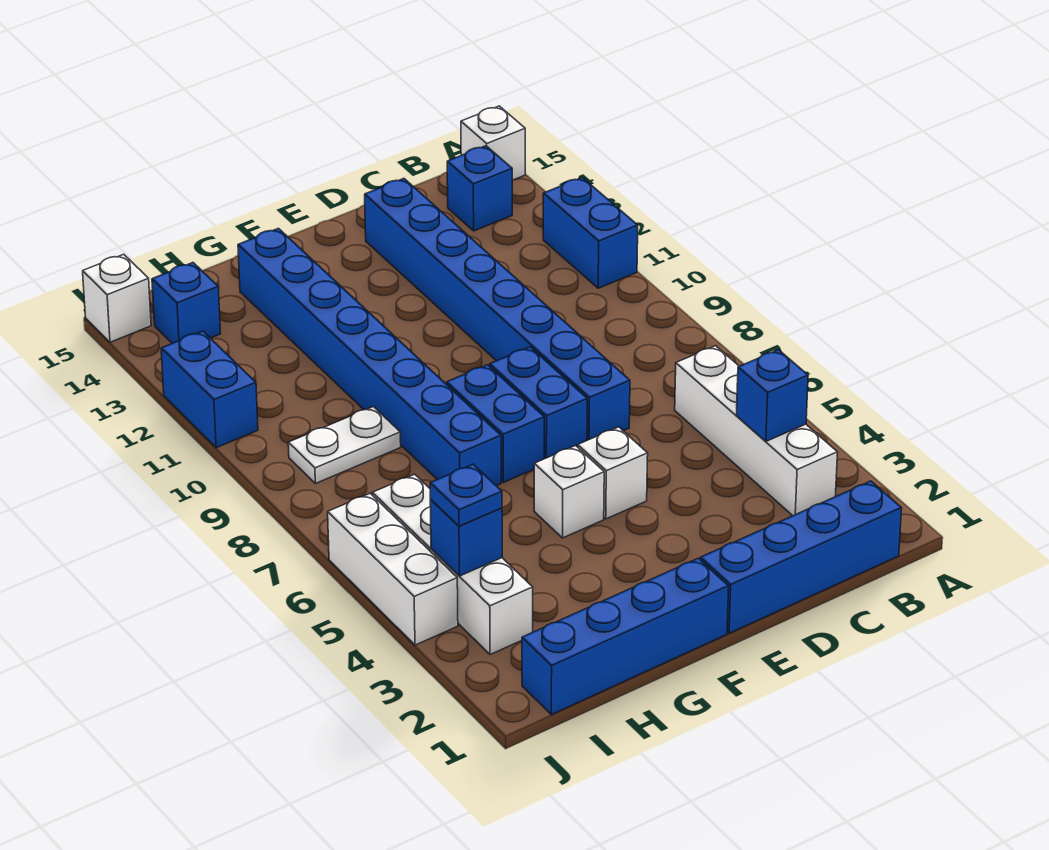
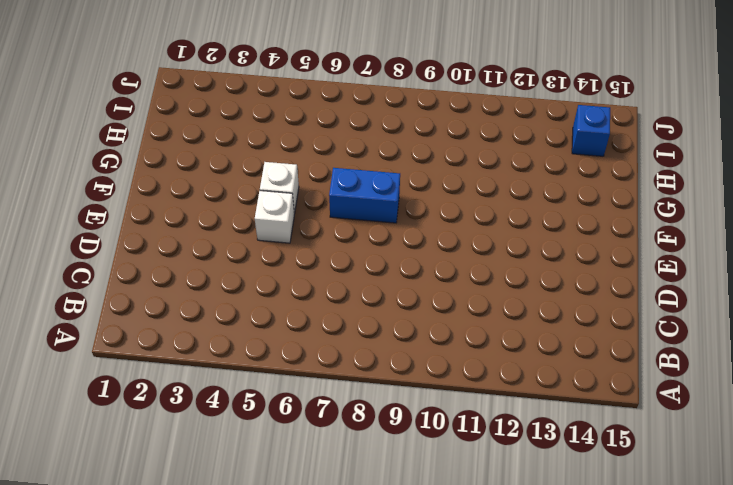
none -> blue 1x2 brick [543,178,638,288]
none -> white 1x1 brick [461,106,525,180]
none -> blue 1x4 brick [700,481,902,633]

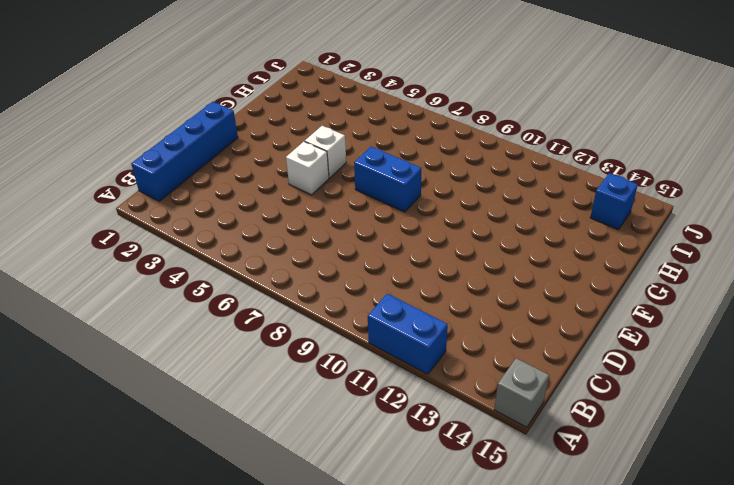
grey 1x1 brick [494,358,549,427] -> white 1x1 brick [461,106,525,180]
none -> white 1x4 brick [675,346,838,516]
none -> blue 1x1 brick [447,146,512,231]
none -> blue 1x8 brick [365,179,630,440]

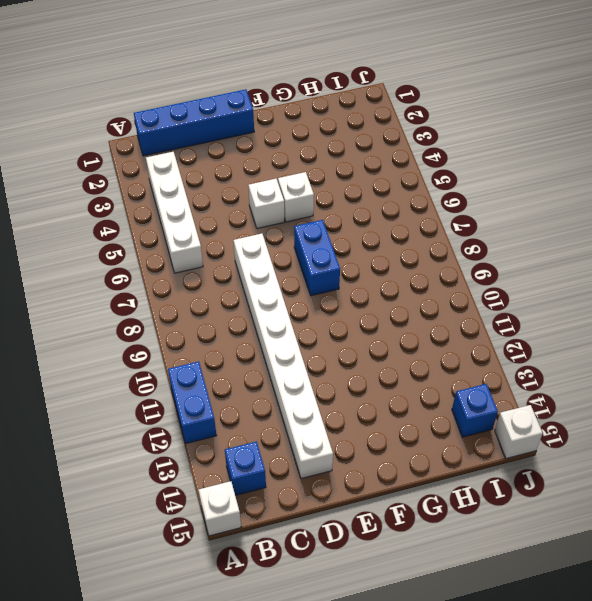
white 1x8 brick [233,234,333,479] -> blue 1x8 brick [365,179,630,440]
none -> blue 1x2 brick [490,347,587,459]
none -> blue 1x4 brick [522,558,729,714]
none -> blue 1x8 brick [238,228,501,486]

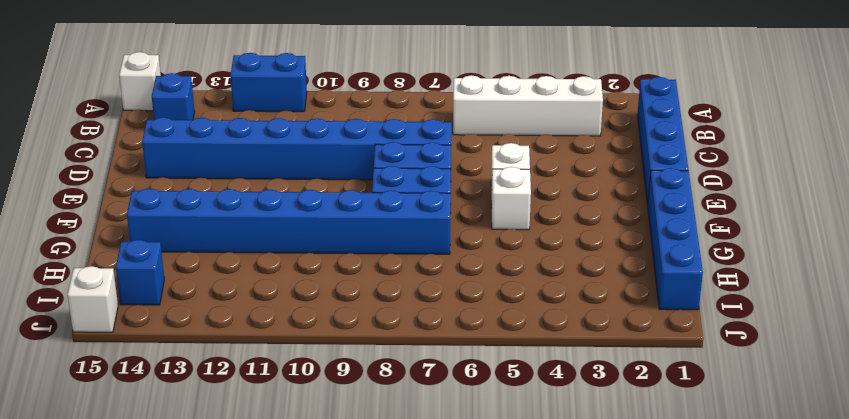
none -> white 1x2 plate [288,407,401,484]
none -> white 1x4 brick [372,474,533,655]
none -> white 1x3 brick [328,493,458,645]

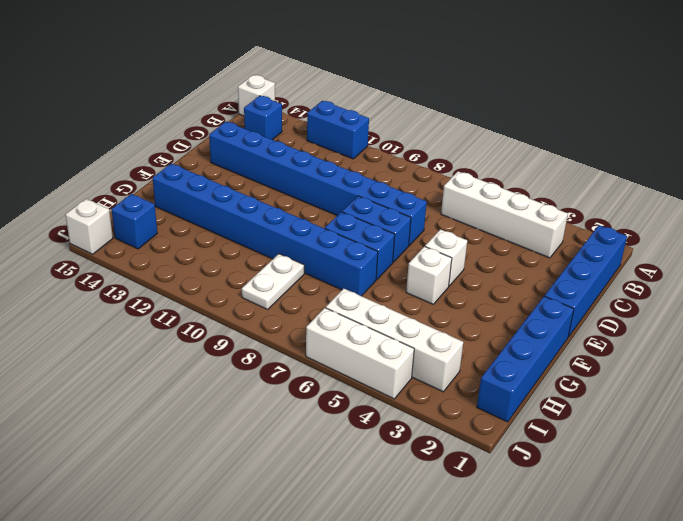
none -> blue 1x2 brick [161,331,258,448]
none -> blue 1x1 brick [736,350,808,441]
none -> blue 1x1 brick [430,500,502,576]

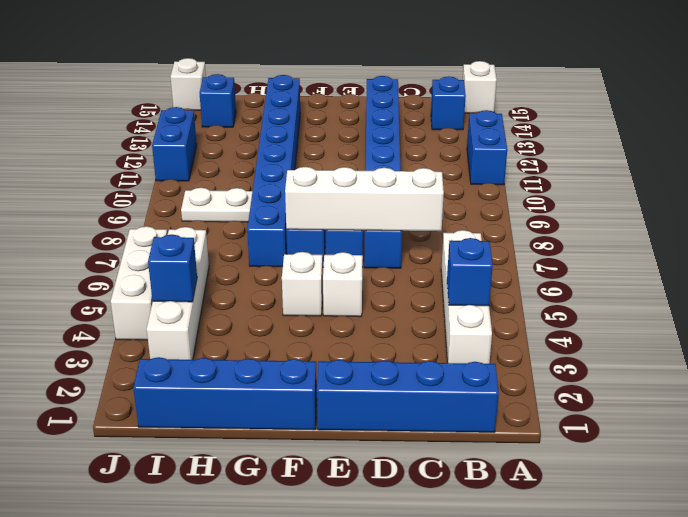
white 1x4 brick [285,167,444,231] -> none
none -> blue 1x1 plate [430,464,502,526]

